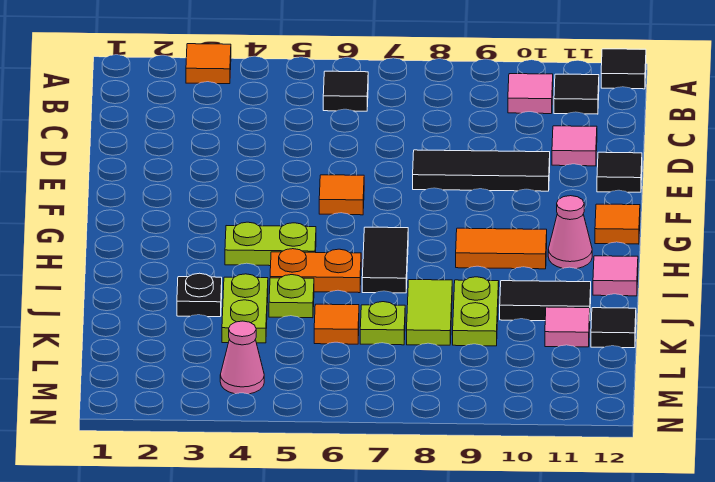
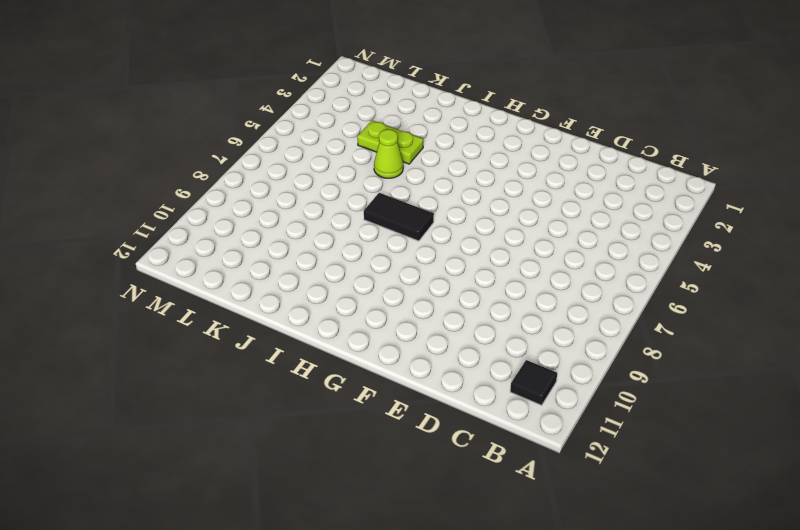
lime 1x1 cone [374,129,403,178] -> lime 1x1 plate [269,275,314,318]
none -> orange 1x1 tile [186,44,231,84]
none -> black 1x1 tile [601,49,646,89]
none -> black 1x1 tile [323,71,368,111]

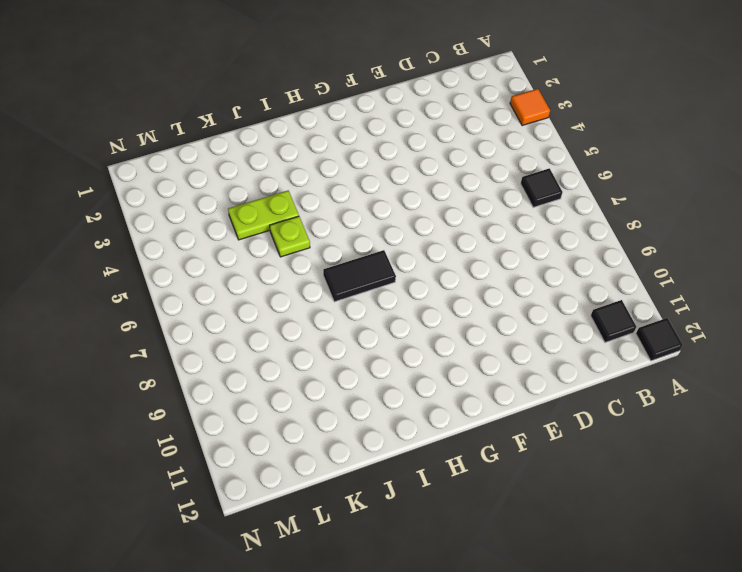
none -> pink 1x1 tile [508,74,553,114]
none -> pink 1x1 tile [552,126,597,166]
none -> black 1x3 tile [413,150,550,191]

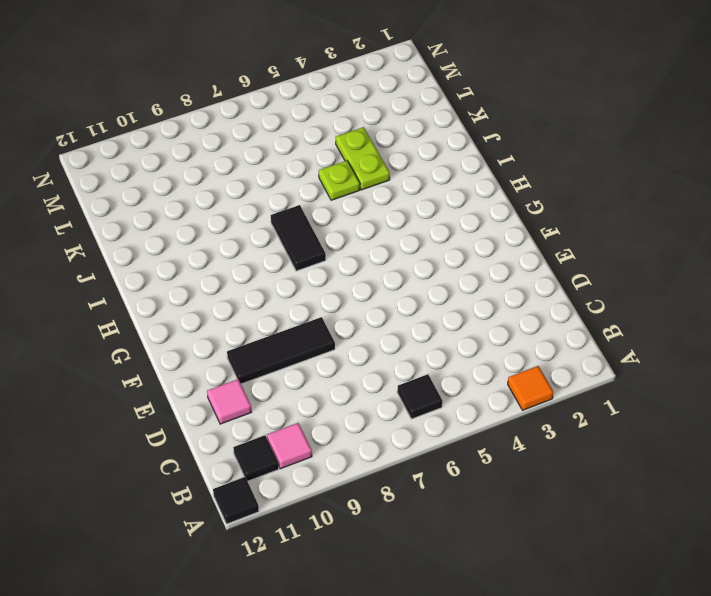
none -> black 1x1 tile [597,152,642,192]
none -> orange 1x1 tile [319,175,364,215]
none -> orange 1x1 tile [595,204,640,244]

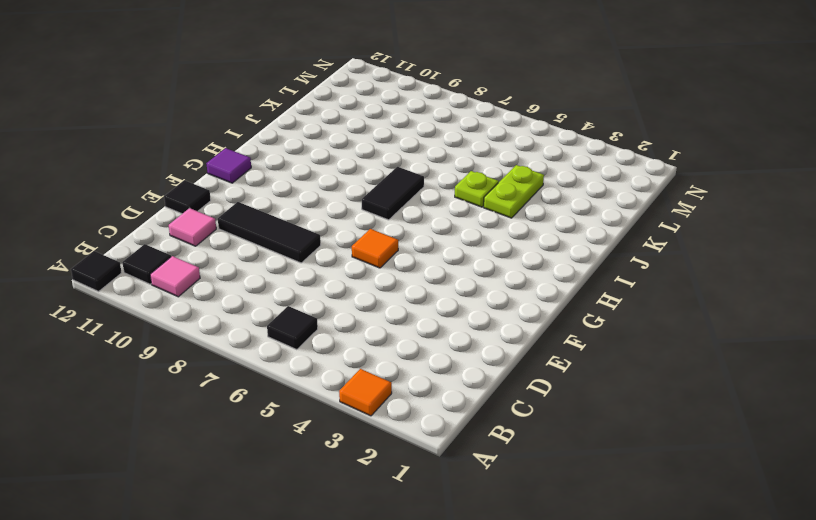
purple 1x1 tile [206,148,251,183] -> orange 1x1 tile [595,204,640,244]
none -> lime 1x2 plate [225,222,316,266]
none -> orange 1x2 tile [456,228,547,269]
none -> pink 1x1 cone [548,196,592,268]

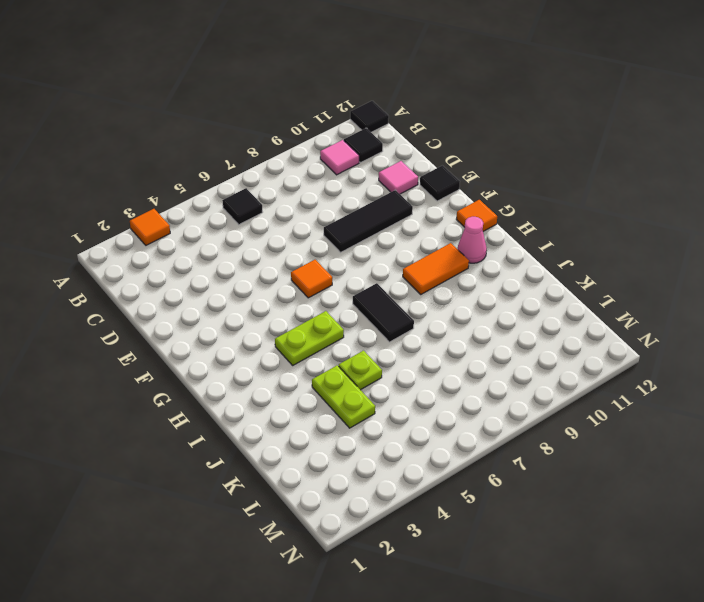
none -> orange 1x2 plate [270,249,361,293]
none -> pink 1x1 tile [593,256,638,296]
none -> black 1x1 plate [177,273,222,317]

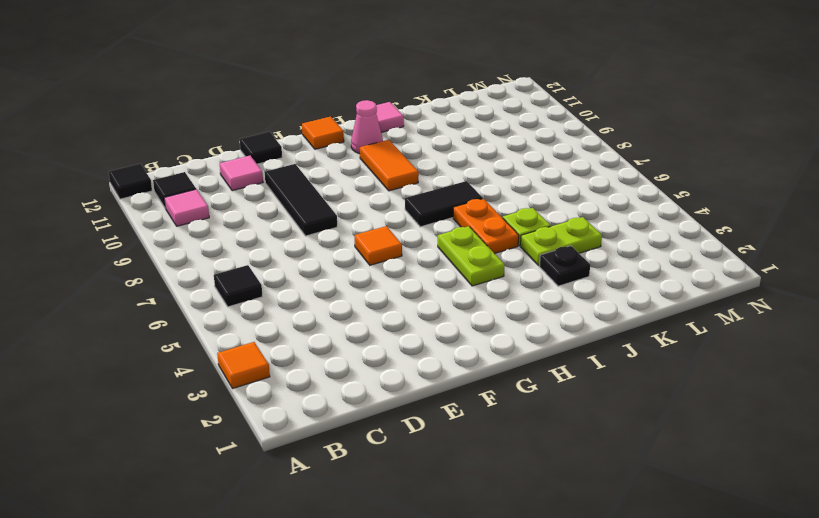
none -> lime 1x2 tile [407,280,452,345]
none -> lime 1x2 plate [453,277,499,346]
none -> black 1x2 tile [500,281,591,321]

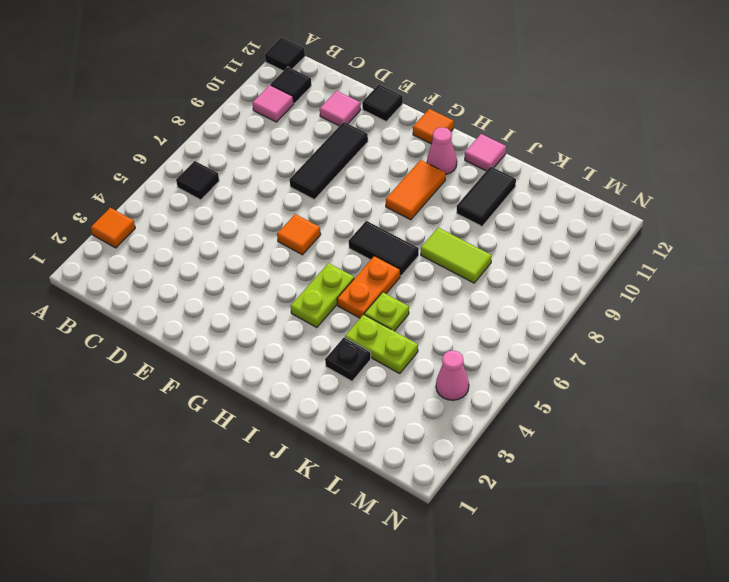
none -> lime 1x2 plate [453,277,499,346]
none -> orange 1x1 tile [314,304,359,344]
none -> lime 1x1 plate [360,302,405,345]

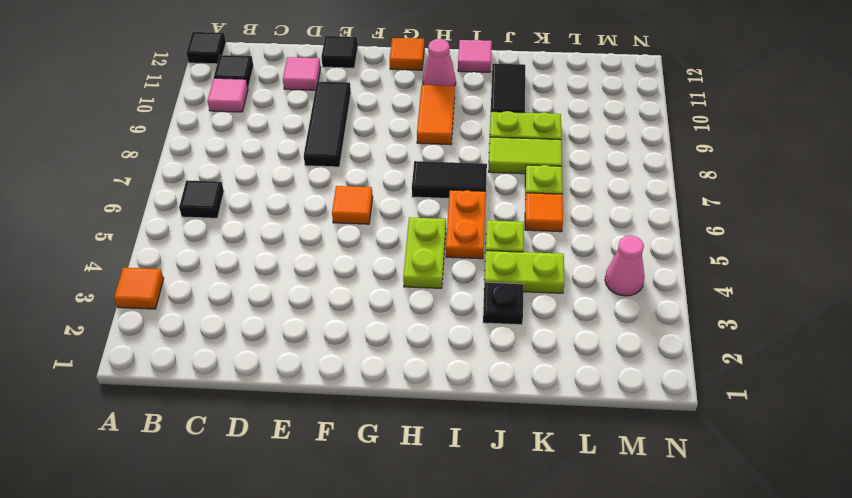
none -> pink 1x1 tile [545,307,590,347]
none -> black 1x1 tile [591,308,636,348]

